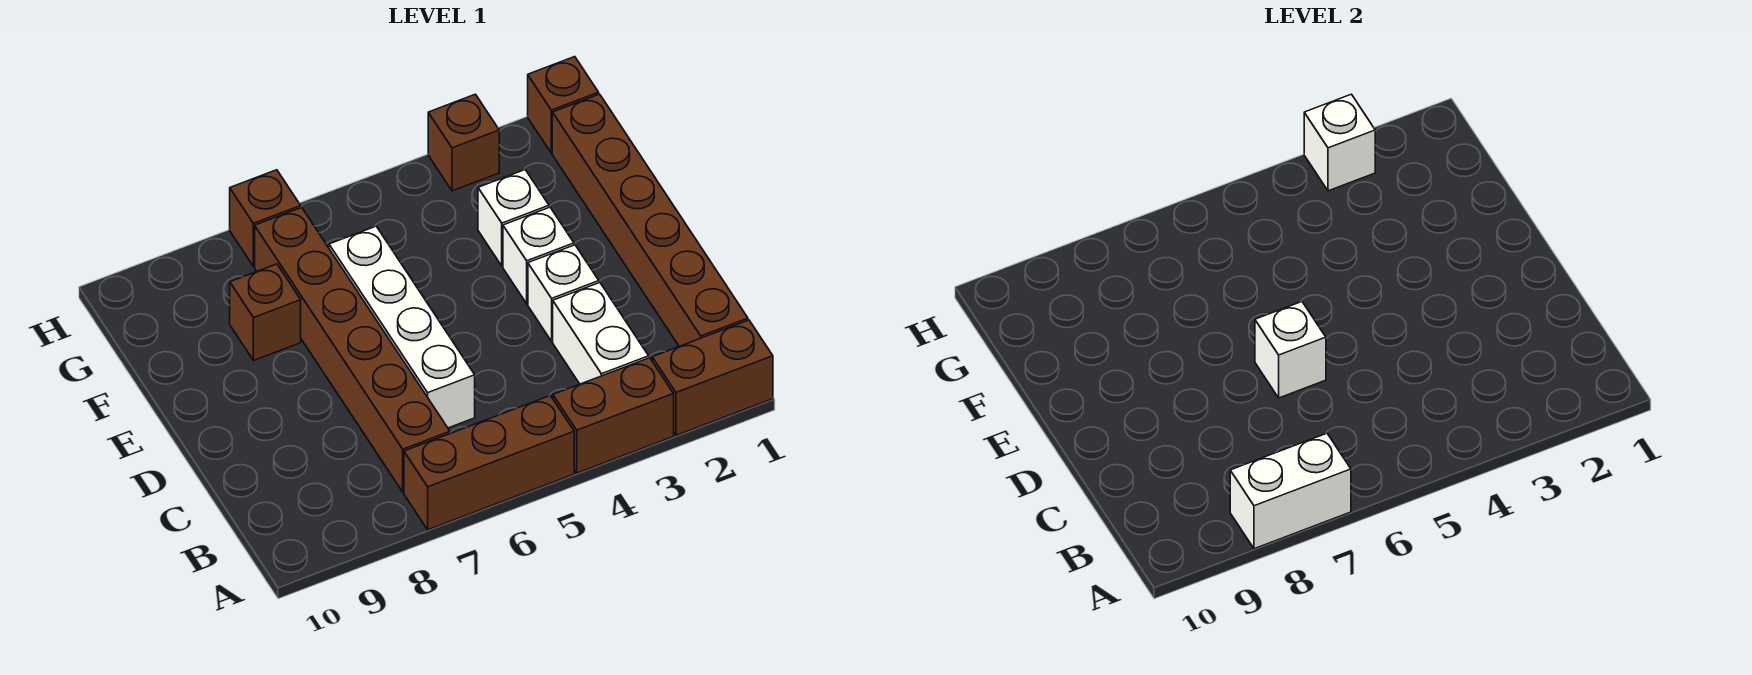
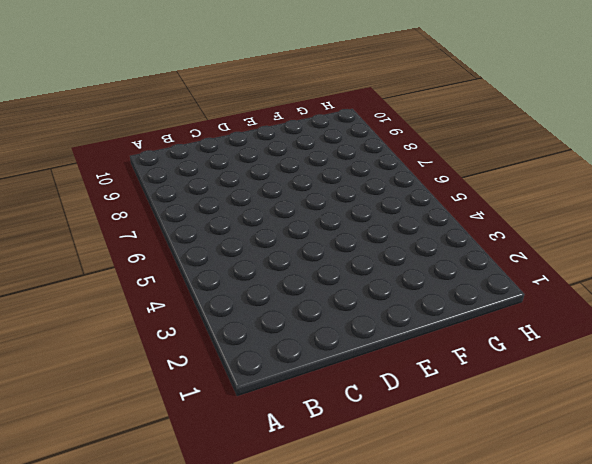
none -> brown 1x2 brick [652,320,773,435]
none -> brown 1x2 brick [553,358,674,473]
none -> brown 1x3 brick [404,396,574,530]

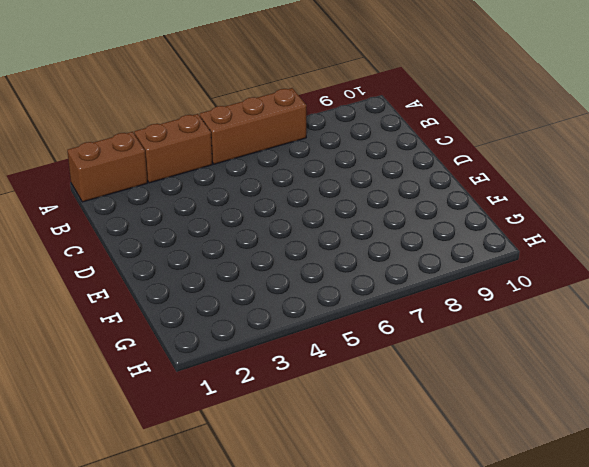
none -> brown 1x6 brick [552,94,748,346]
none -> white 1x2 brick [553,283,649,384]
none -> brown 1x6 brick [255,207,450,492]

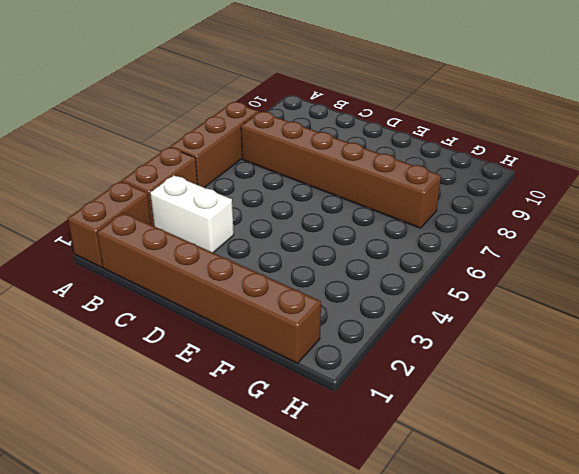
none -> white 1x4 brick [329,226,475,428]
none -> white 1x1 brick [528,245,599,341]
none -> white 1x1 brick [503,207,574,304]

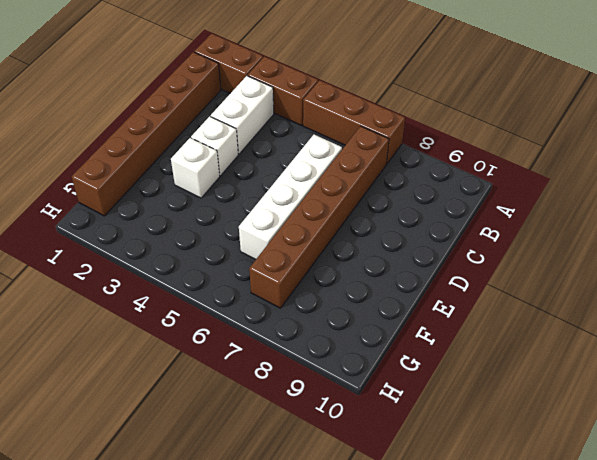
none -> white 1x1 brick [478,170,549,266]
none -> brown 1x1 brick [230,264,301,361]
none -> brown 1x1 brick [528,57,599,153]

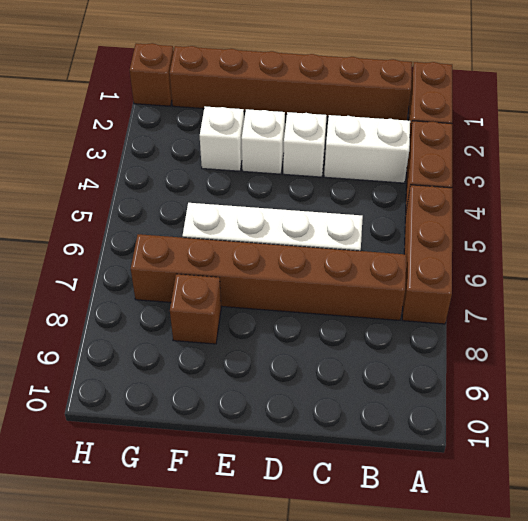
none -> brown 1x1 brick [428,94,499,191]
none -> brown 1x1 brick [230,170,301,266]
none -> white 1x2 brick [1230,433,1351,549]

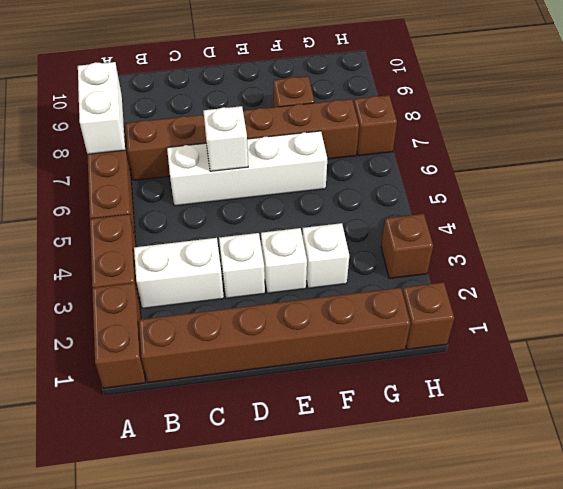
none -> white 1x1 brick [1304,94,1375,191]

